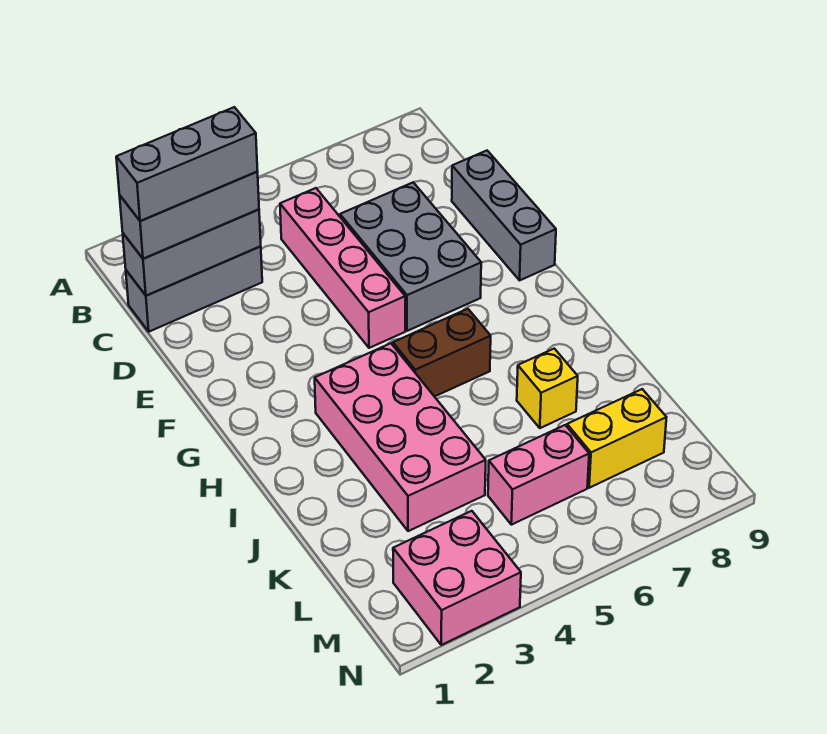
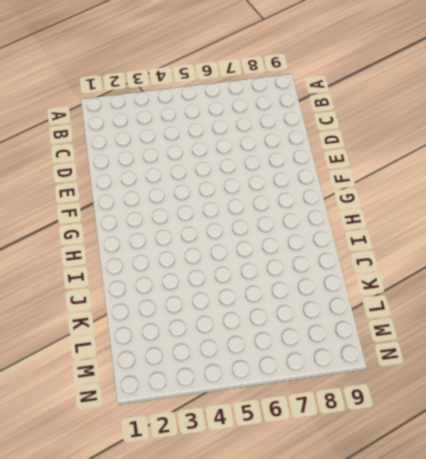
none -> grey 1x3 brick [126,246,262,332]
none -> pink 1x4 brick [280,188,405,348]
none -> grey 2x3 brick [340,182,481,331]

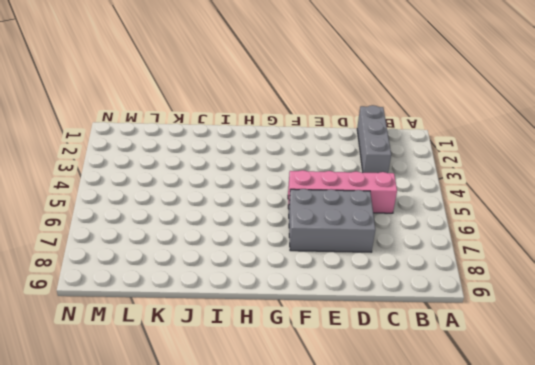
none -> grey 1x3 brick [452,151,556,280]
none -> pink 2x4 brick [315,343,486,531]
none -> brown 1x2 brick [393,309,491,397]

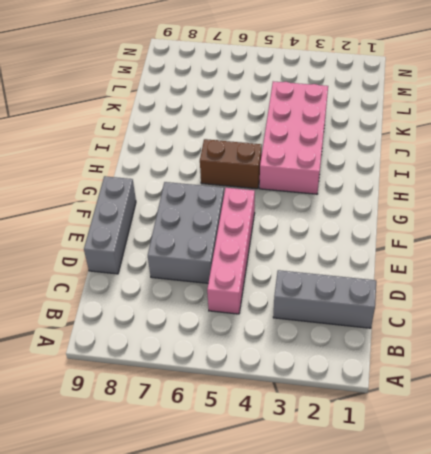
none -> yellow 1x1 brick [517,349,578,428]
none -> pink 1x2 brick [488,425,589,525]
none -> yellow 1x2 brick [567,389,667,488]

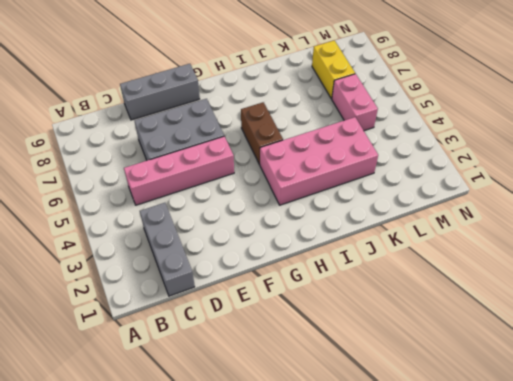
none -> yellow 1x1 brick [517,349,578,428]
none -> pink 2x2 brick [393,511,521,645]
none -> grey 1x3 brick [123,210,261,296]

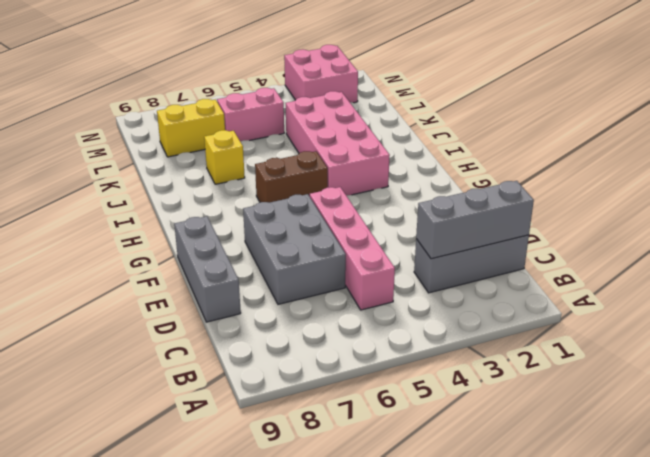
none -> grey 1x3 brick [120,172,259,259]
none -> grey 1x3 brick [116,107,258,221]

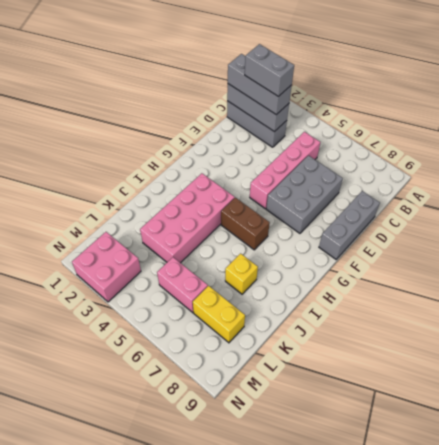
grey 1x2 brick [245,44,294,96] -> grey 1x3 brick [116,107,258,221]

